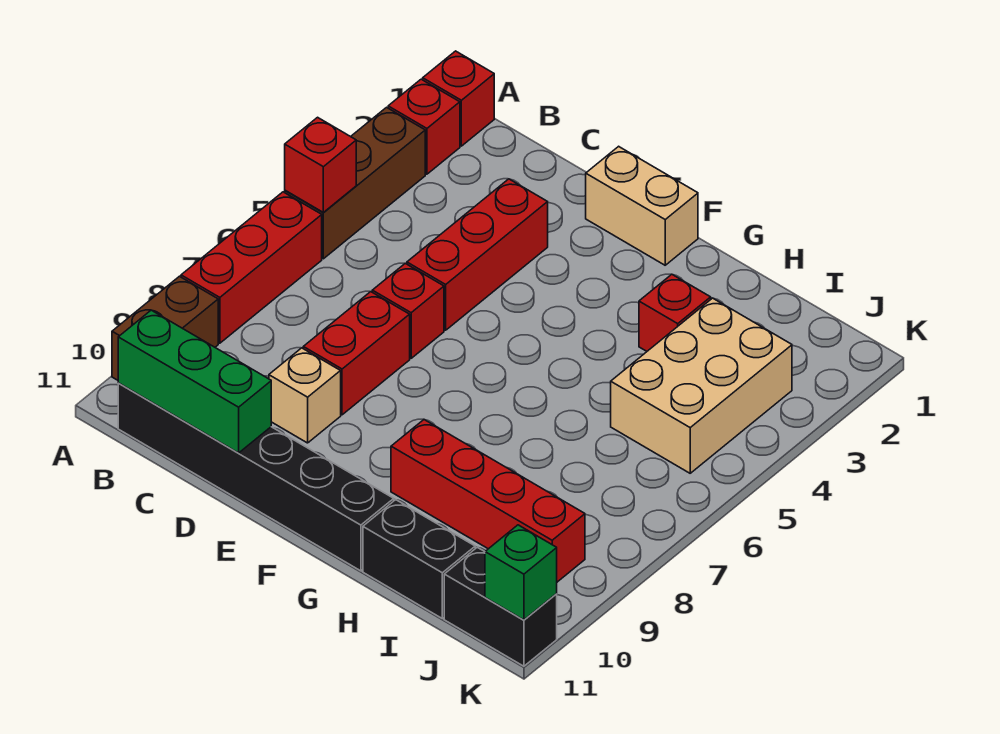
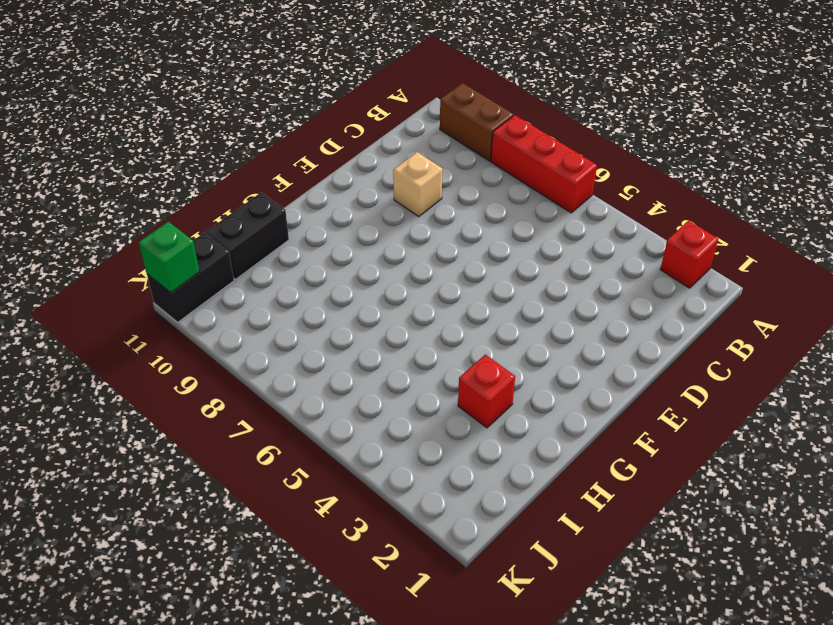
none -> red 1x1 brick [423,51,494,146]
none -> brown 1x3 brick [285,107,425,259]
none -> black 1x6 brick [118,383,394,571]

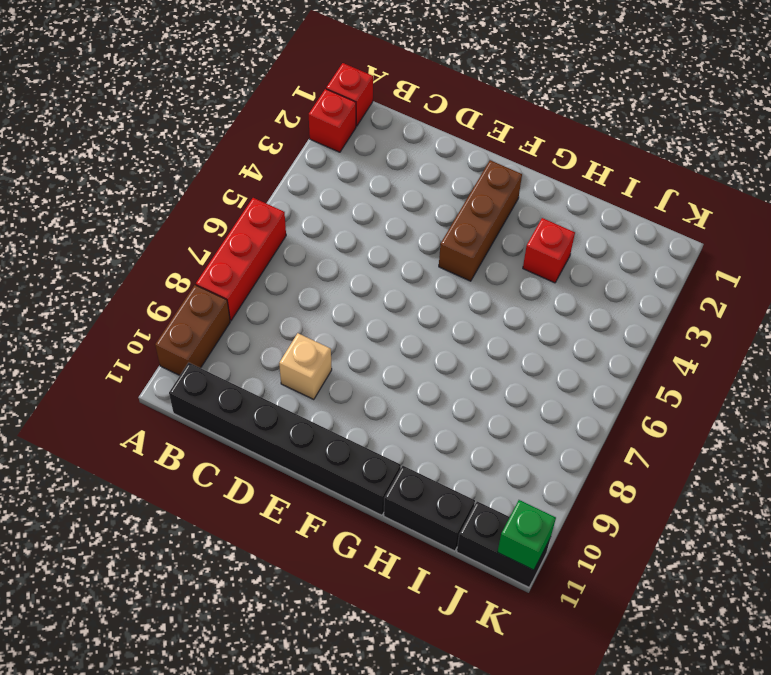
brown 1x3 brick [439,160,522,281] -> brown 1x3 brick moved to [285,107,425,259]
none -> red 1x3 brick [407,179,548,330]
none -> red 1x1 brick [372,263,444,358]
none -> red 1x2 brick [303,292,410,415]

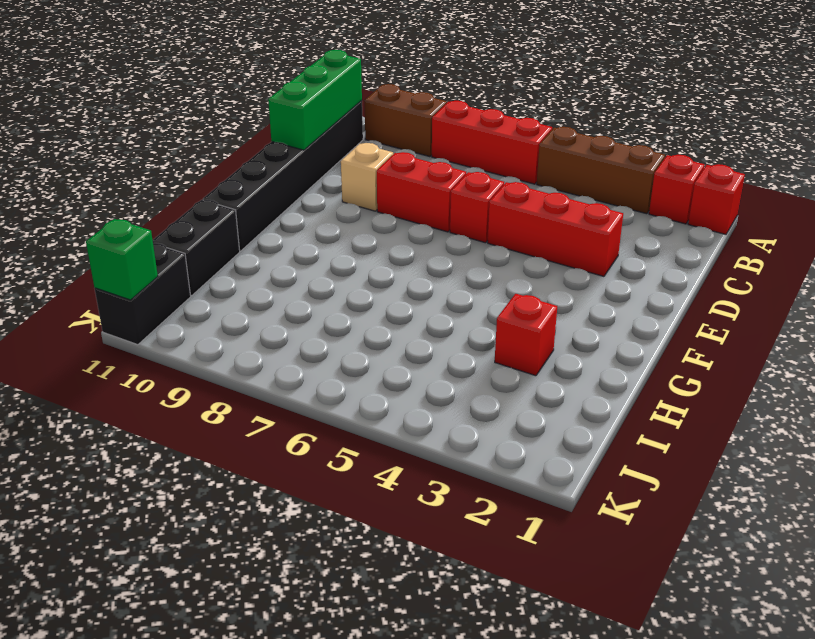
none -> tan 1x2 brick [586,146,698,265]
none -> red 1x4 brick [391,420,585,582]
none -> tan 2x3 brick [611,298,792,473]

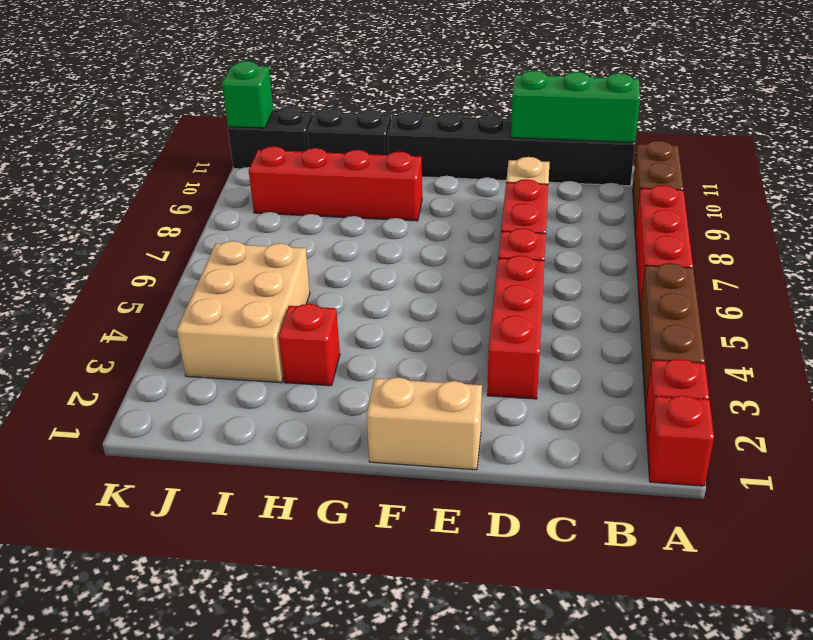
none -> red 1x1 brick [285,117,356,213]

